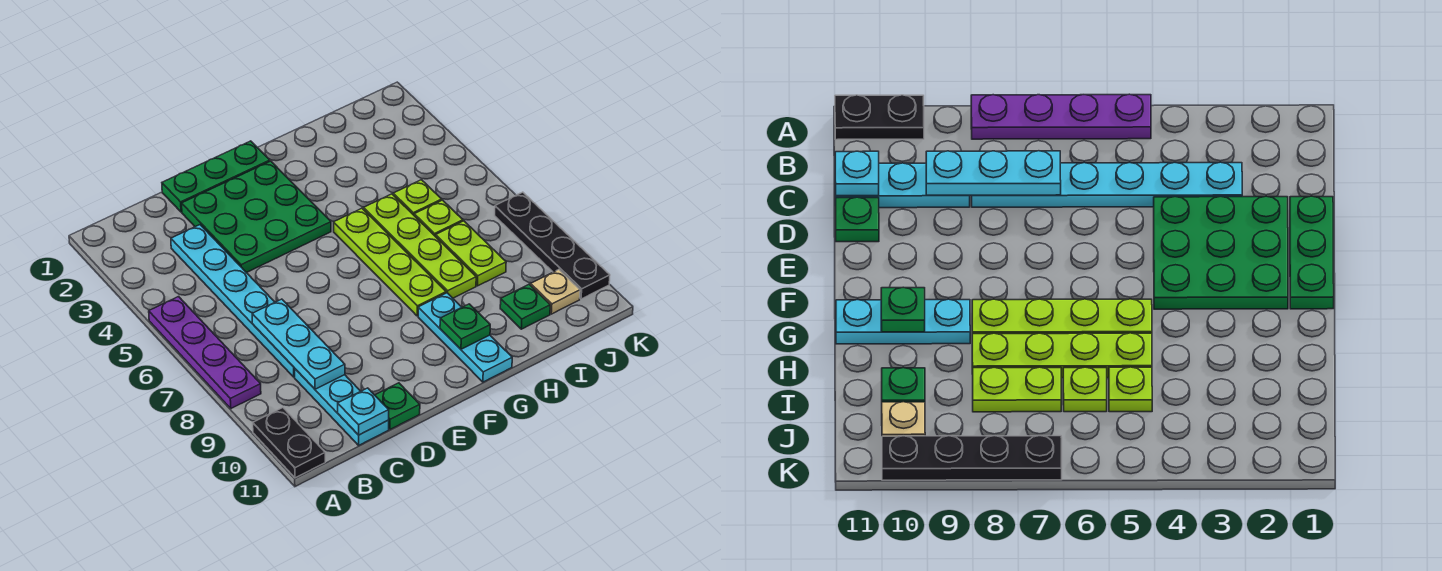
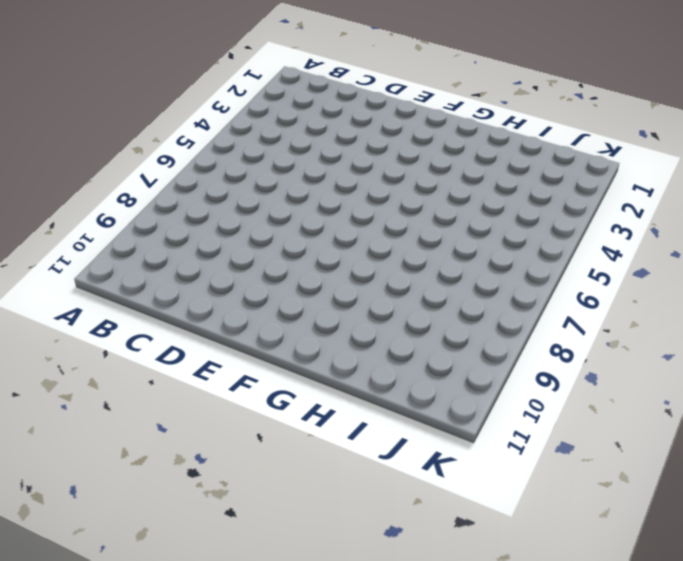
none -> purple 1x4 plate [149,297,261,408]
none -> black 1x2 plate [253,408,325,478]
none -> cyan 1x6 plate [171,225,295,377]

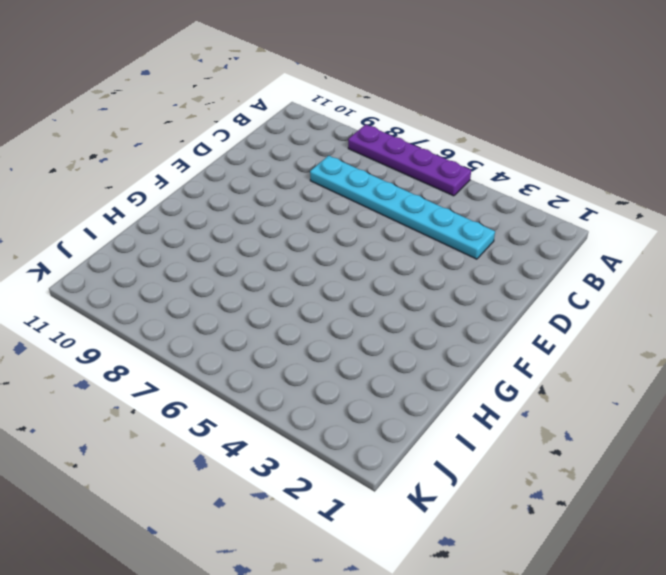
none -> black 1x2 plate [253,408,325,478]
none -> cyan 1x3 plate [295,369,389,445]
none -> green 1x3 plate [162,141,270,212]

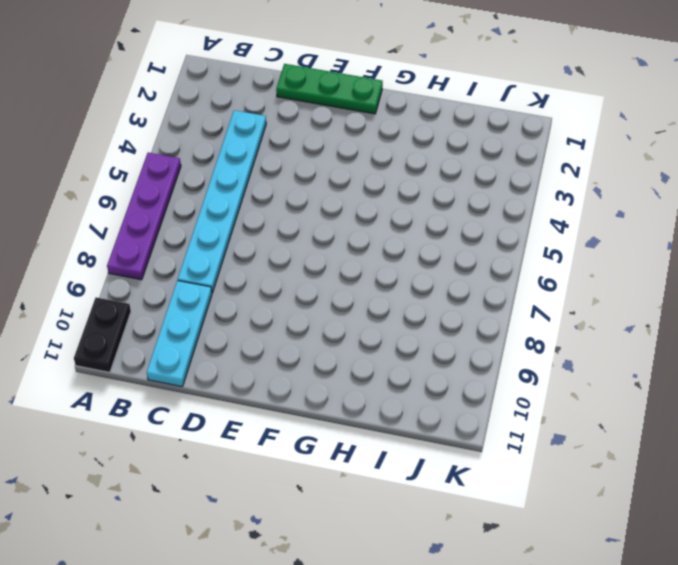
none -> green 3x3 plate [182,161,331,273]
none -> green 1x1 plate [375,383,420,429]
none -> lime 1x4 plate [334,208,446,316]

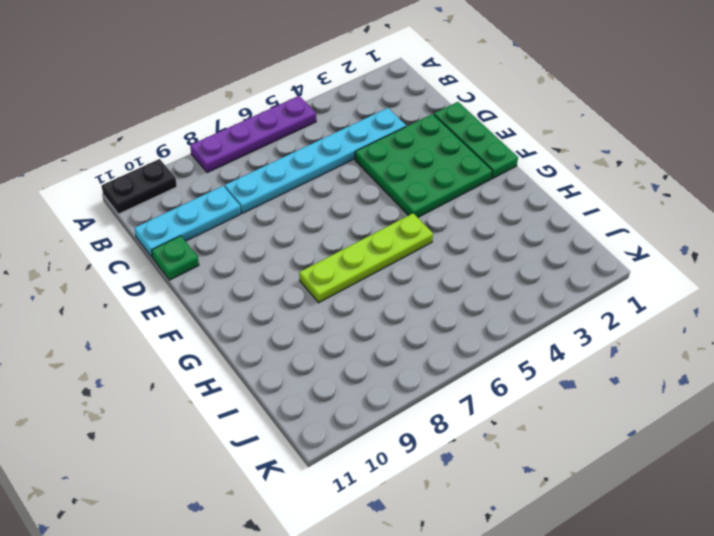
none -> cyan 1x3 plate [418,293,512,382]
none -> lime 1x4 plate [364,194,476,298]
none -> lime 1x1 plate [393,180,442,215]

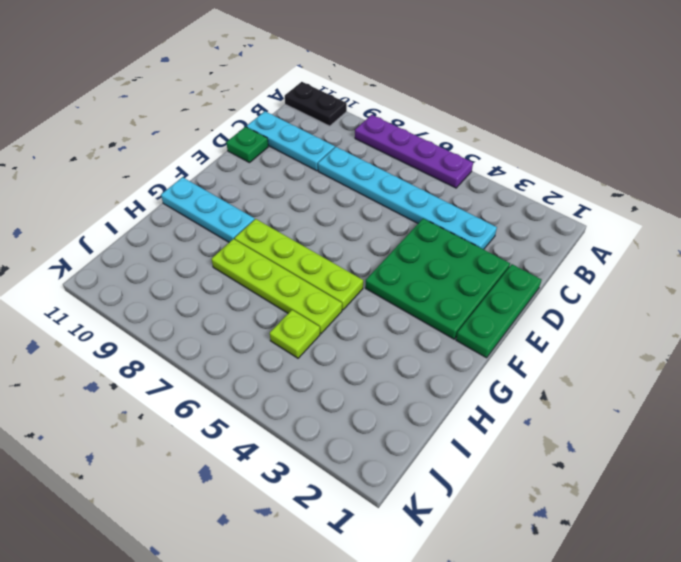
none -> lime 1x1 plate [414,200,463,237]
none -> lime 1x2 plate [436,221,506,286]
none -> green 1x1 plate [500,284,550,329]

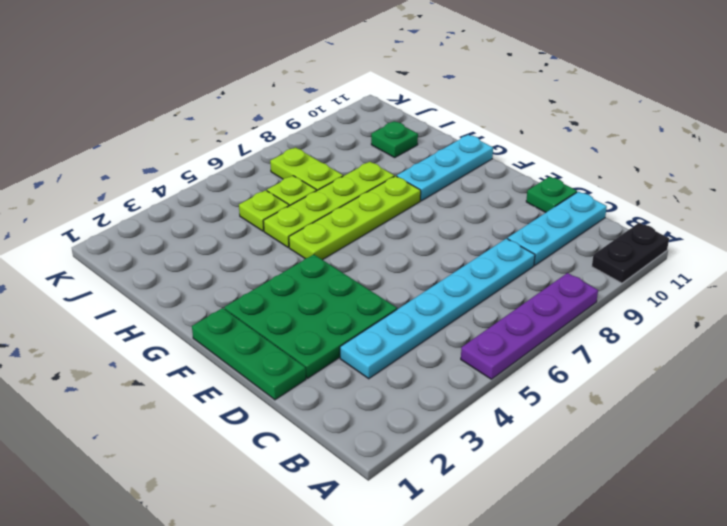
lime 1x2 plate [270,147,343,190] -> lime 1x2 plate turned to [436,221,506,286]
none -> tan 1x1 plate [531,270,580,314]
none -> black 1x4 plate [495,192,610,299]
none -> cyan 1x3 plate [252,299,345,389]

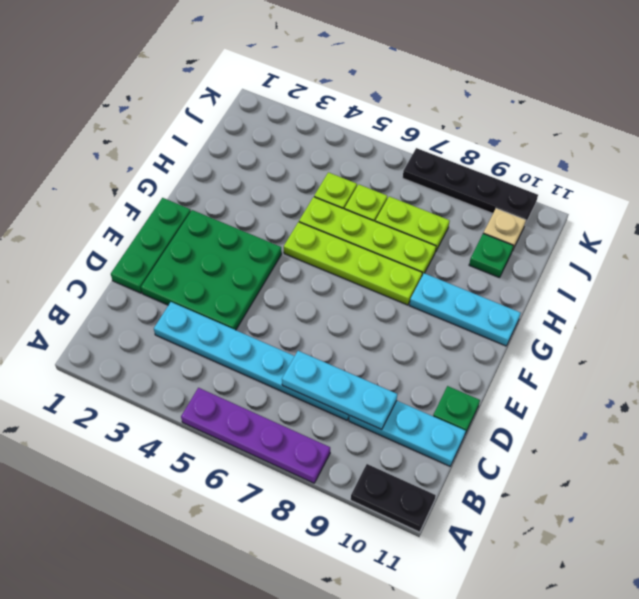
none -> cyan 1x1 plate [338,388,389,435]
none -> green 1x1 plate [440,304,490,349]

